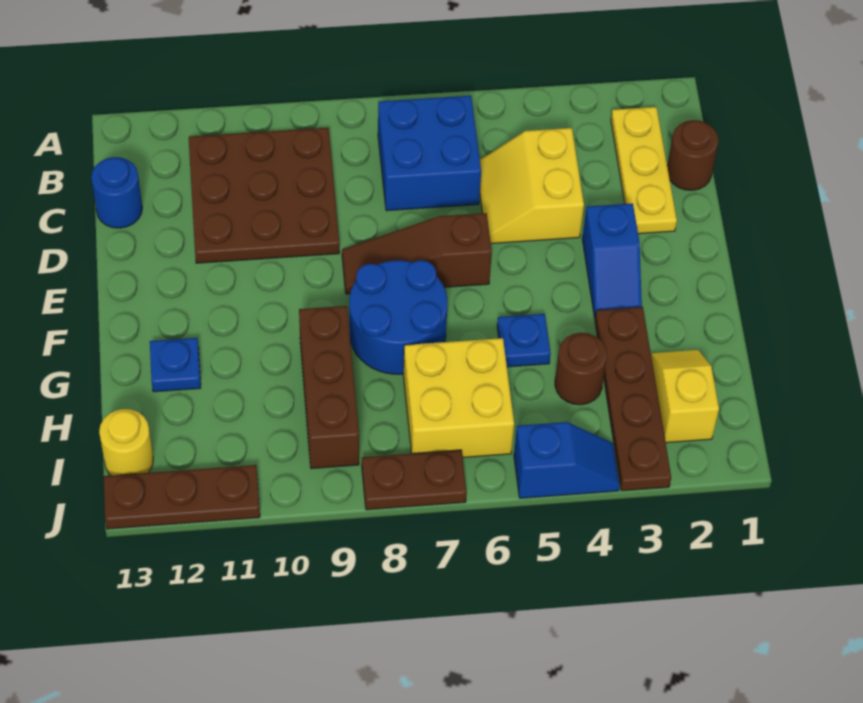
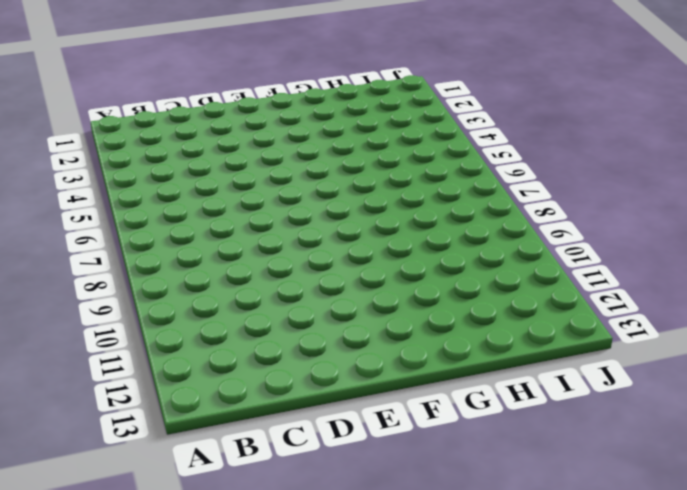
none -> yellow 1x3 plate [611,107,677,234]
none -> blue 2x2 brick [378,96,481,211]
none -> brown 3x3 plate [189,128,340,263]

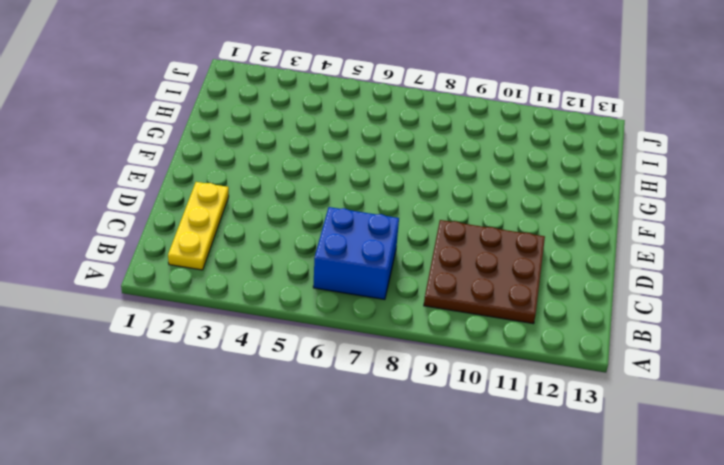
none -> brown 1x1 round brick [667,120,718,190]
none -> yellow 2x2 slope [480,128,584,244]
none -> blue 1x1 round brick [91,157,142,228]

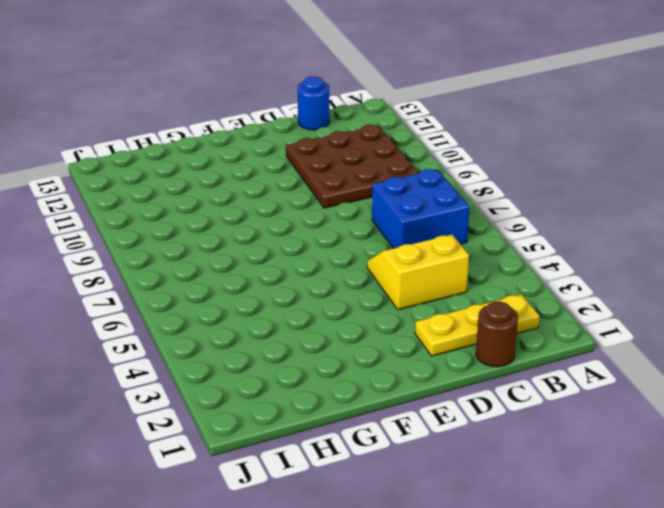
none -> blue 1x2 slope [582,203,642,318]
none -> brown 1x3 slope [342,213,492,294]
none -> blue 2x2 round brick [349,260,447,374]

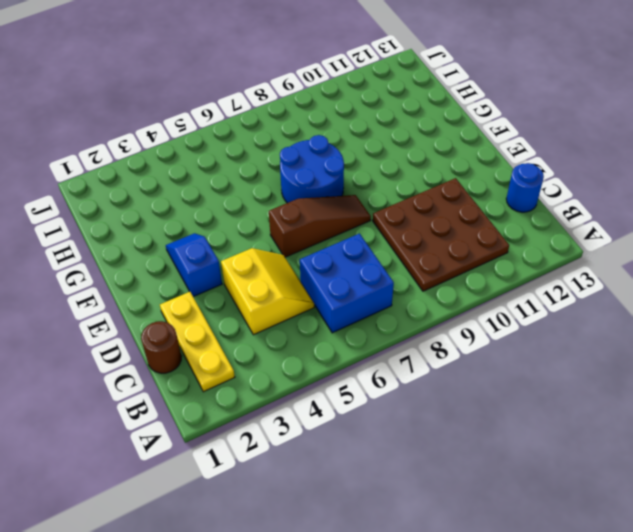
none -> brown 1x4 plate [595,307,671,491]
none -> blue 1x1 plate [497,314,551,367]
none -> brown 1x3 brick [299,306,359,469]

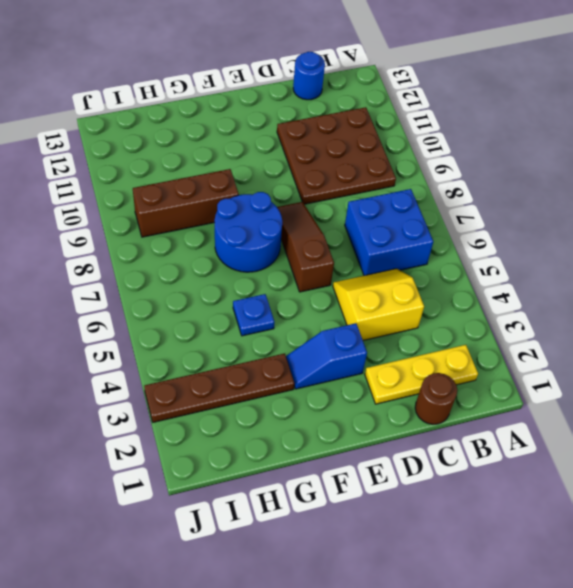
none -> blue 1x1 plate [150,338,201,392]
none -> yellow 1x2 slope [651,350,719,443]
none -> brown 1x1 round brick [555,333,607,405]

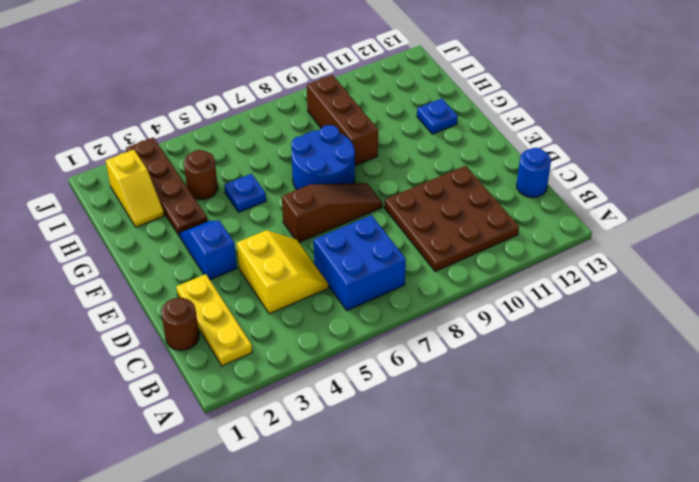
none -> yellow 2x2 brick [403,338,514,457]
none -> yellow 1x1 round brick [99,409,153,475]
none -> blue 1x2 slope [514,422,620,498]

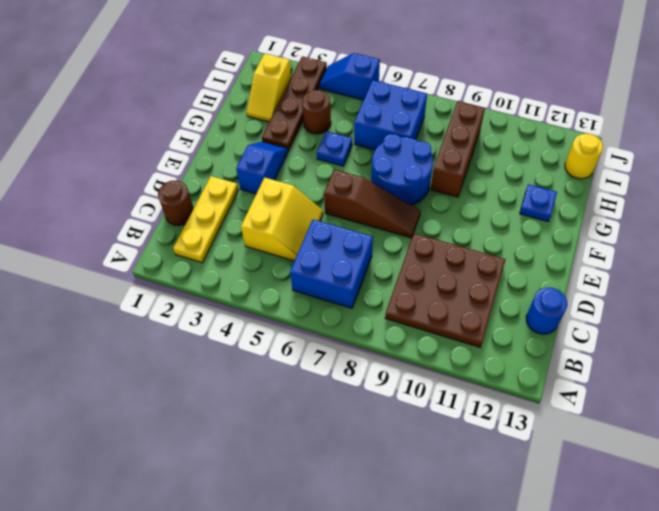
blue 2x2 brick [354,80,427,150] -> yellow 2x2 brick [403,338,514,457]
none -> brown 1x2 plate [362,450,467,510]
none -> brown 1x3 plate [104,465,260,529]

